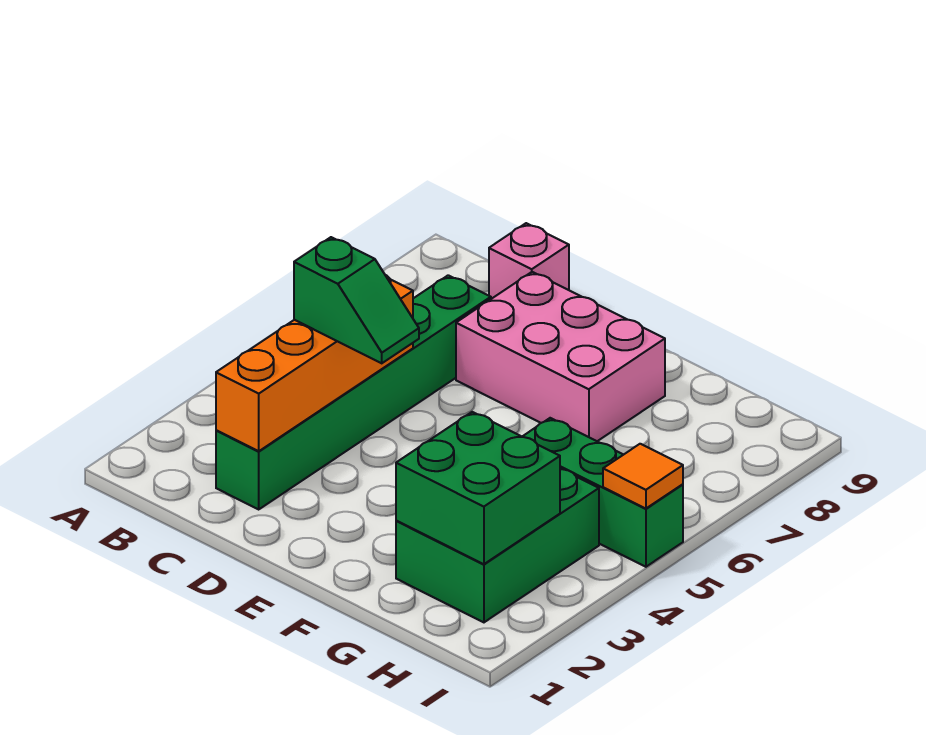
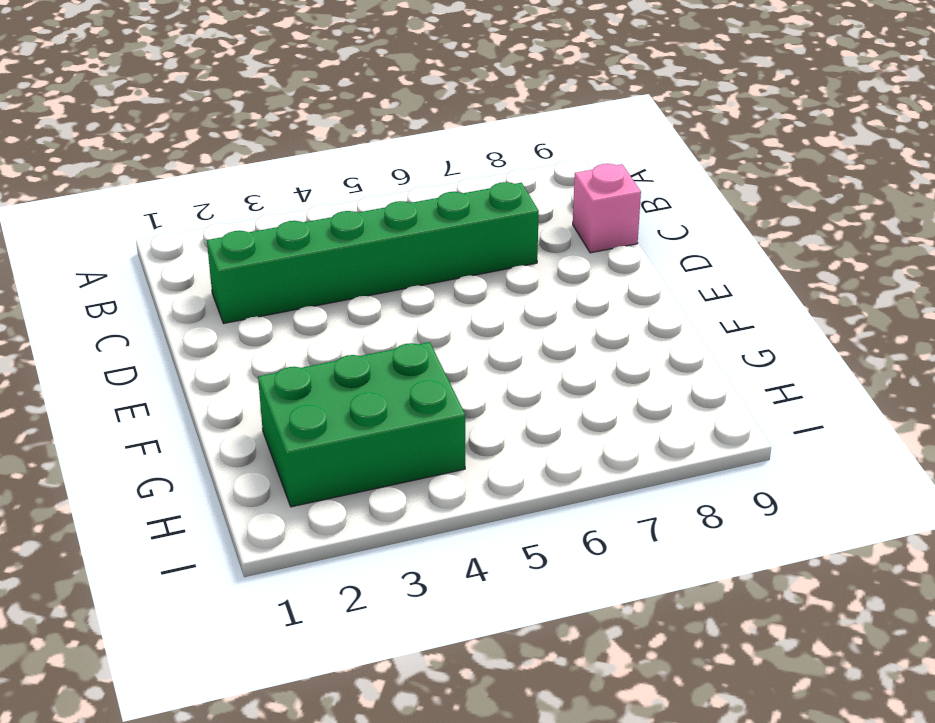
none -> pink 2x3 brick [456,272,665,441]
none -> green 1x3 brick [522,418,683,567]

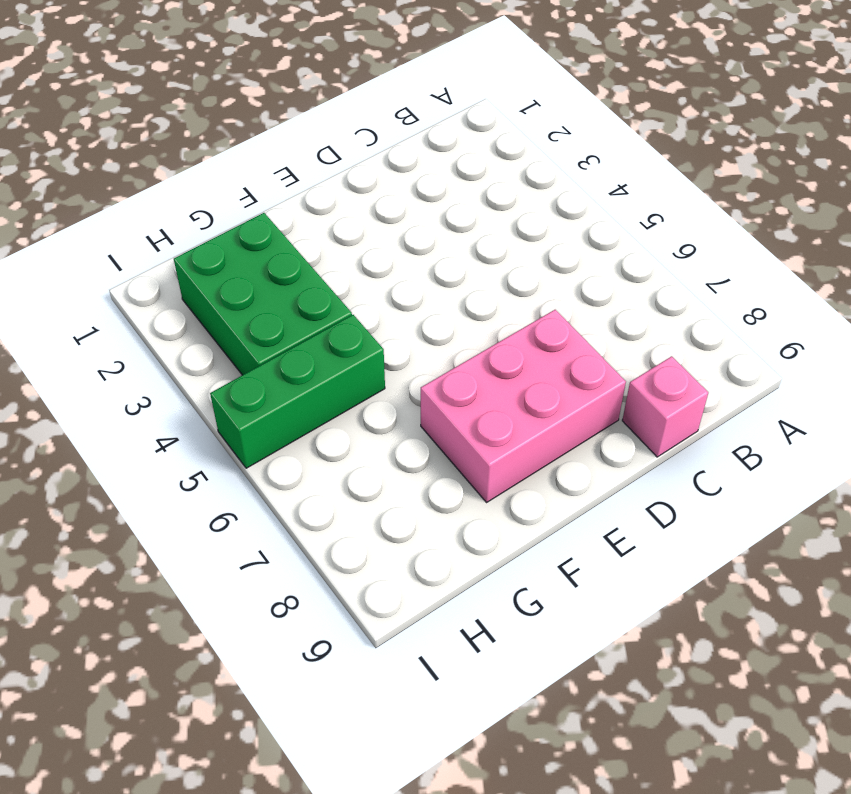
none -> green 1x6 brick [216,275,491,509]
none -> orange 1x4 brick [216,275,413,451]

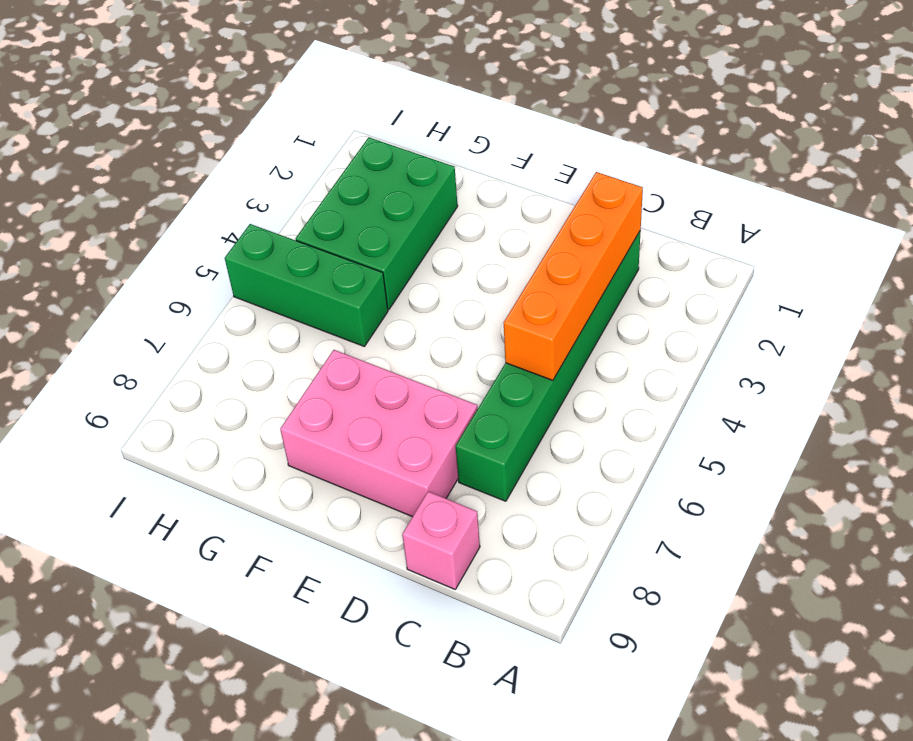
none -> green 2x2 brick [396,412,560,564]
none -> orange 1x1 tile [603,444,683,509]

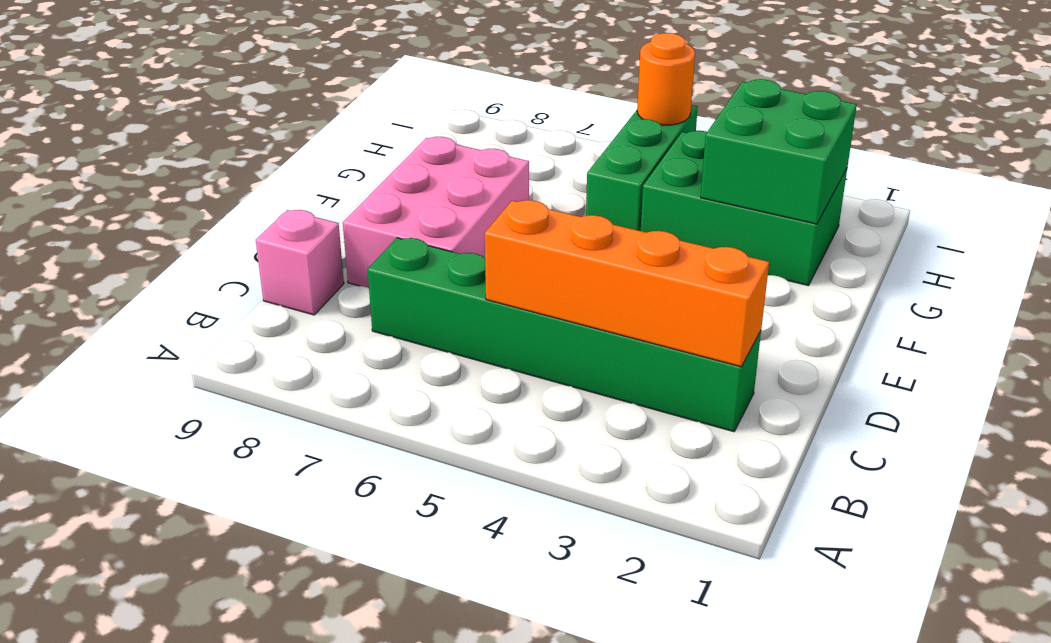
orange 1x1 round brick [637,33,695,125] -> orange 1x1 tile [603,444,683,509]
none -> green 1x2 slope [294,237,419,363]

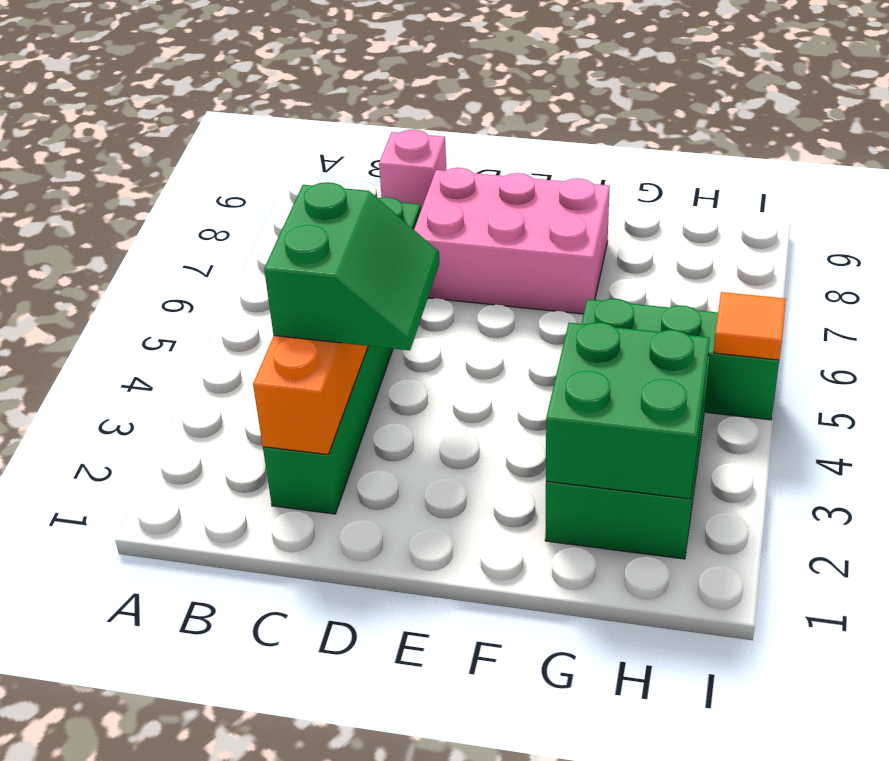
green 2x2 slope [264,182,439,350] -> green 1x2 slope [294,237,419,363]

